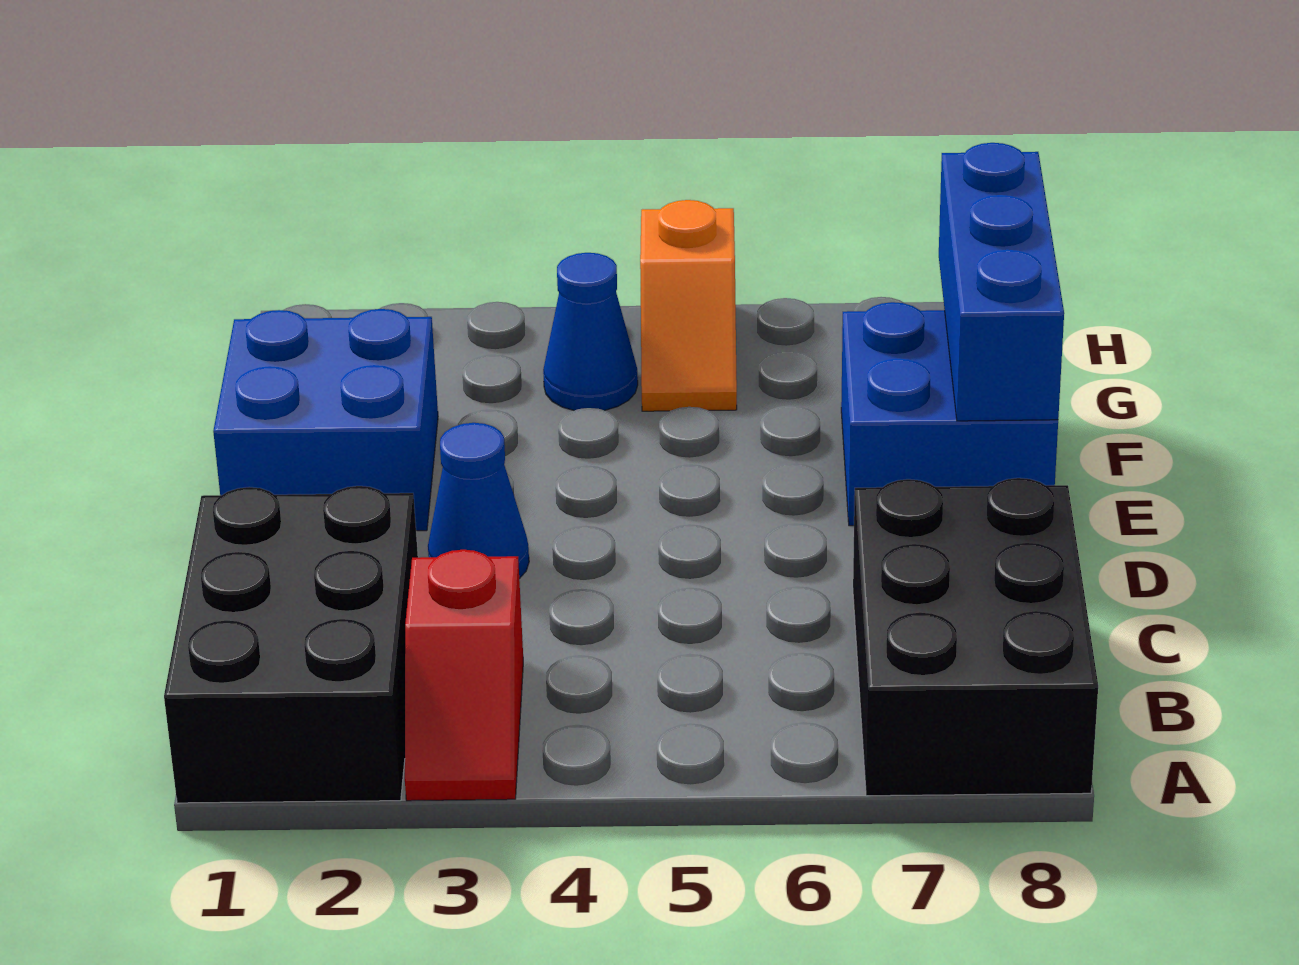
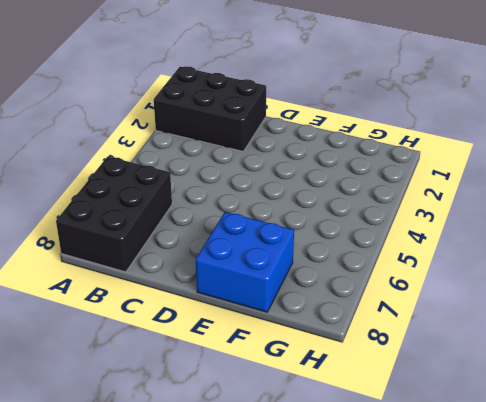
black 2x3 brick [56,157,172,272] -> black 2x3 brick turned to [853,478,1098,796]
none -> red 1x2 slope [405,550,523,801]
none -> blue 1x1 cone [428,423,529,579]

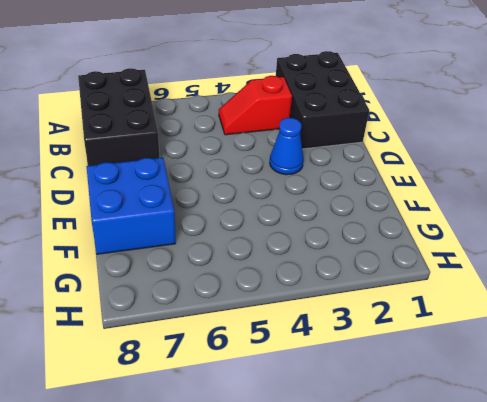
red 1x2 slope [219,76,292,135] -> red 1x2 slope turned to [405,550,523,801]
none -> blue 2x2 brick [213,309,438,531]
none -> blue 1x1 cone [543,253,638,410]

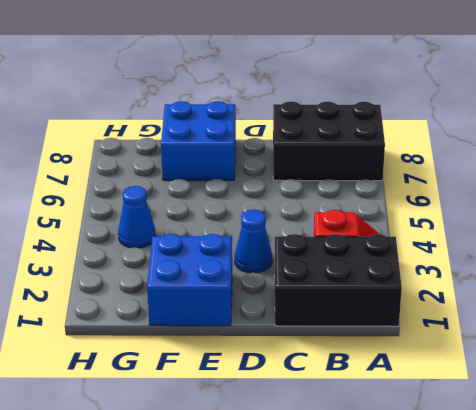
none -> orange 1x2 slope [640,200,737,411]
none -> blue 1x3 brick [939,143,1064,421]

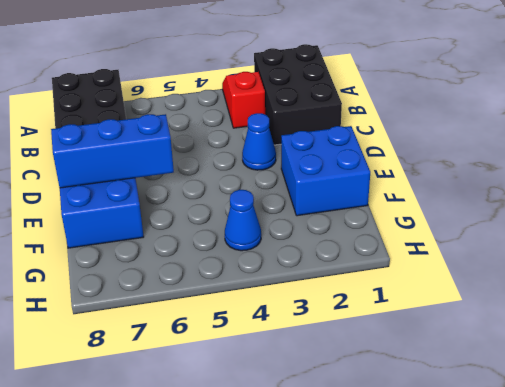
blue 1x3 brick [51,114,174,188] -> blue 1x3 brick turned to [939,143,1064,421]
none -> orange 1x2 slope [640,200,737,411]

